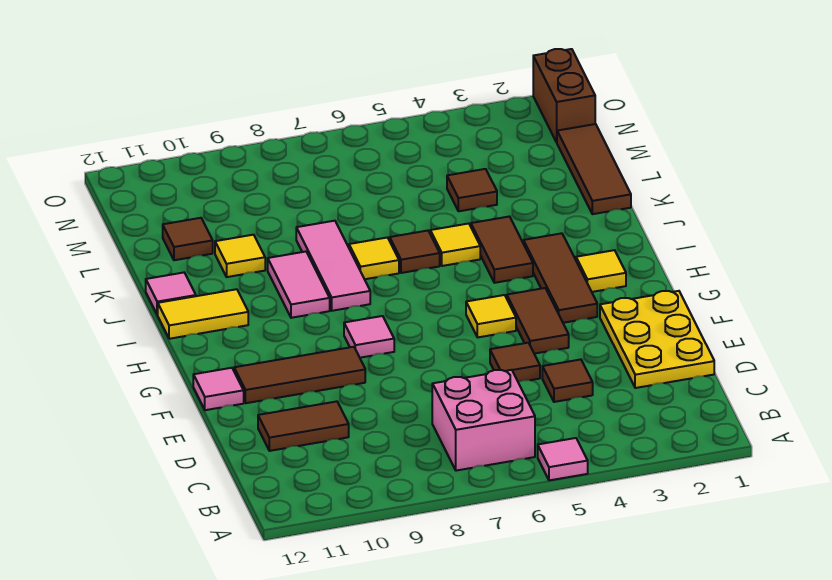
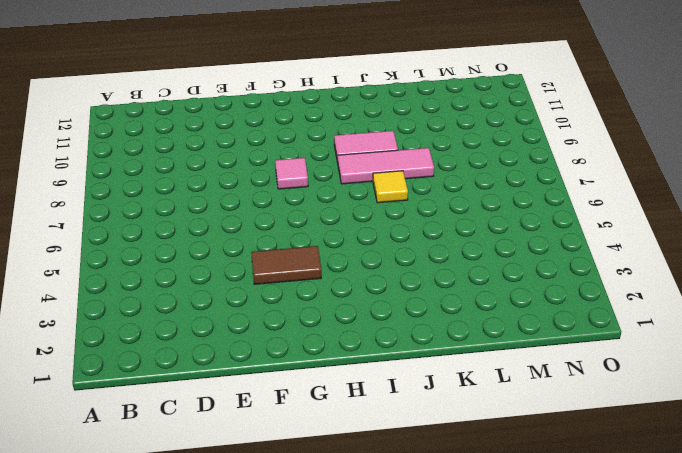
none -> pink 1x1 tile [538,438,588,480]
none -> pink 2x2 brick [432,370,535,471]
none -> yellow 2x3 plate [600,291,714,388]

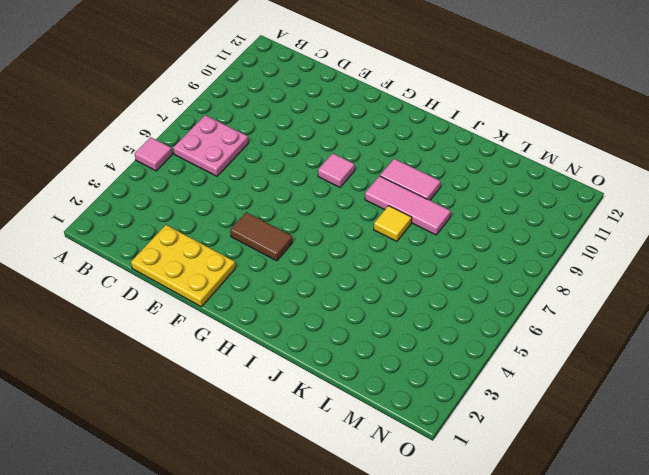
pink 2x2 plate [173,115,248,176] -> pink 2x2 brick [432,370,535,471]
none -> brown 1x1 tile [542,360,593,402]
none -> brown 1x2 tile [258,401,349,451]
none -> brown 1x1 tile [490,343,540,382]

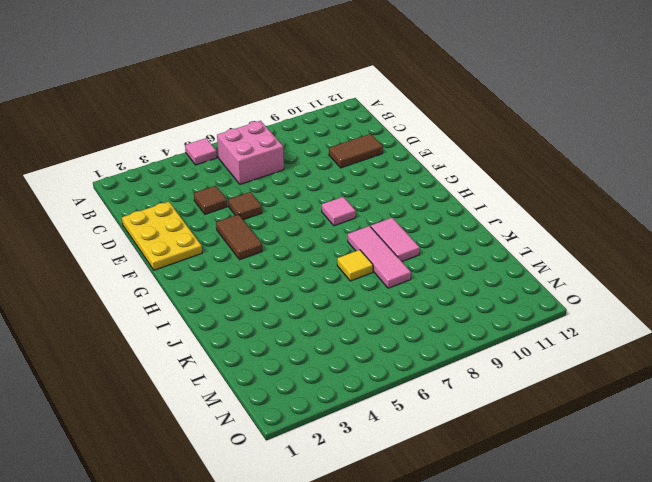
none -> brown 1x3 tile [234,347,365,403]
none -> pink 1x1 tile [193,368,244,410]
none -> brown 1x3 tile [524,233,597,323]

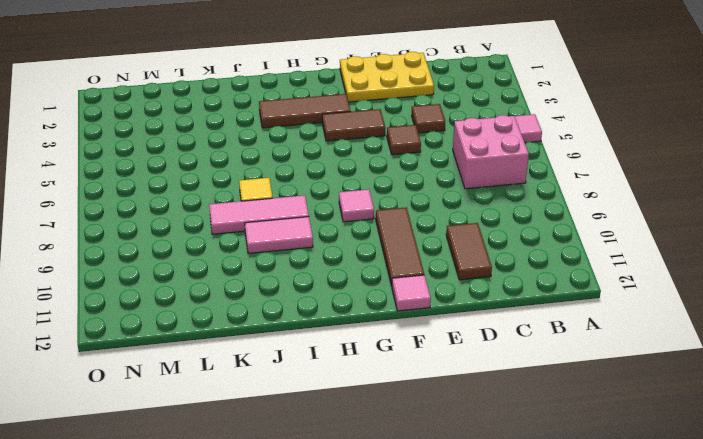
none -> yellow 1x1 tile [466,295,516,337]
none -> yellow 1x1 tile [576,250,626,292]
none -> brown 1x2 tile [471,217,533,283]

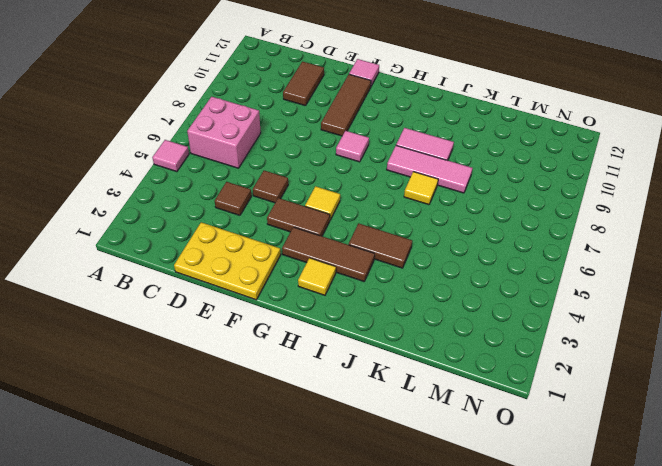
none -> yellow 1x2 tile [158,289,248,339]
none -> yellow 1x1 tile [430,224,480,266]
none -> brown 1x1 tile [390,231,440,273]

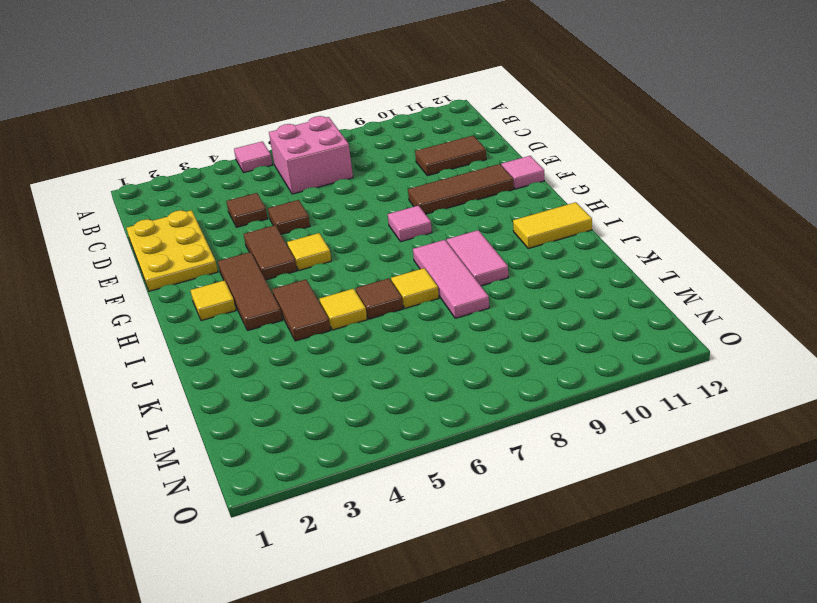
none -> pink 1x1 tile [146,273,196,315]
none -> brown 1x3 tile [557,124,631,214]
none -> yellow 1x1 tile [215,235,265,277]

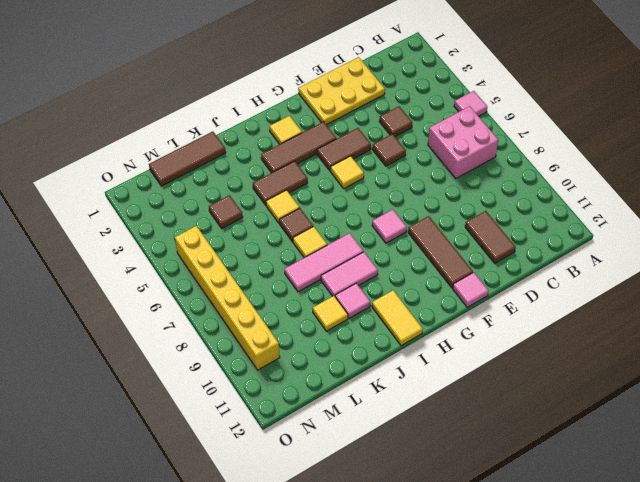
pink 1x1 tile [335,283,370,318] -> pink 1x1 tile moved to [146,273,196,315]
yellow 1x6 brick [175,226,280,370] -> none
none -> brown 1x1 tile [163,218,213,260]
none -> brown 1x2 brick [533,49,595,142]

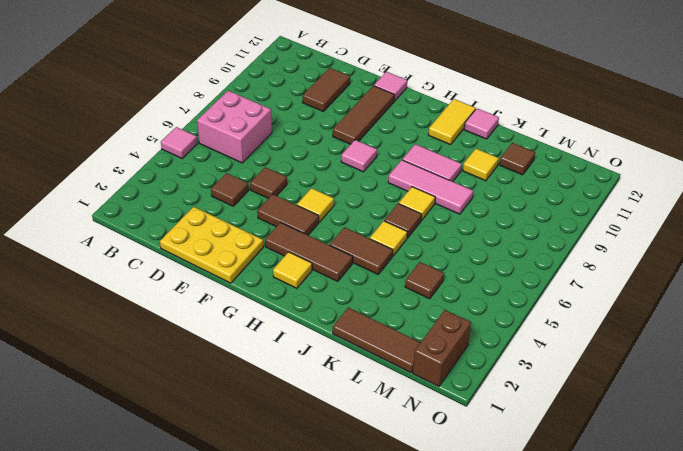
brown 1x2 brick [413,310,471,386] -> brown 1x2 brick turned to [533,49,595,142]

